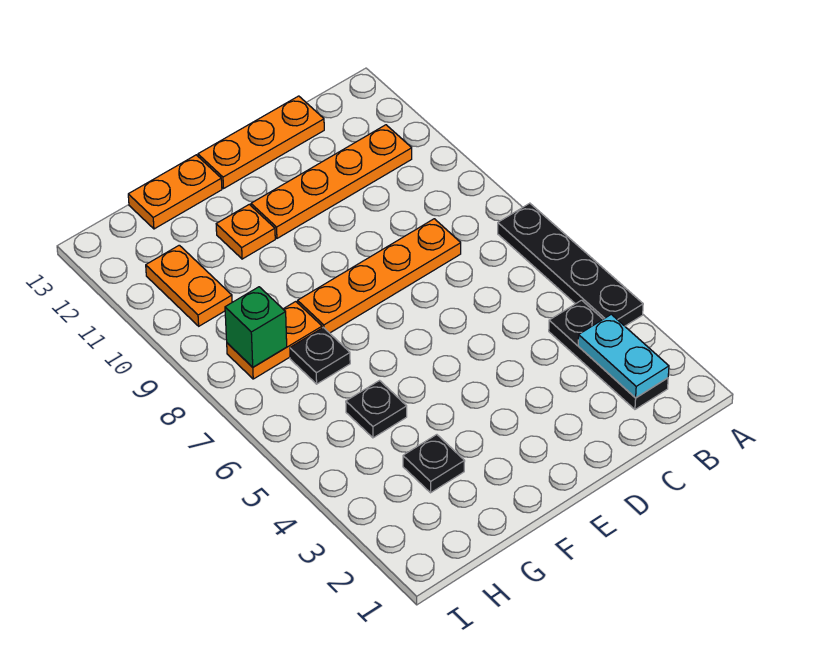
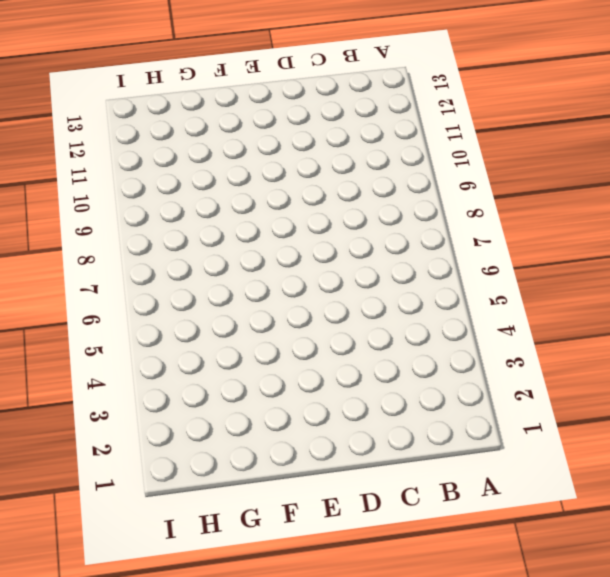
none -> black 1x4 plate [498,203,643,326]
none -> black 1x3 plate [549,300,668,409]
none -> orange 1x4 plate [251,125,412,238]

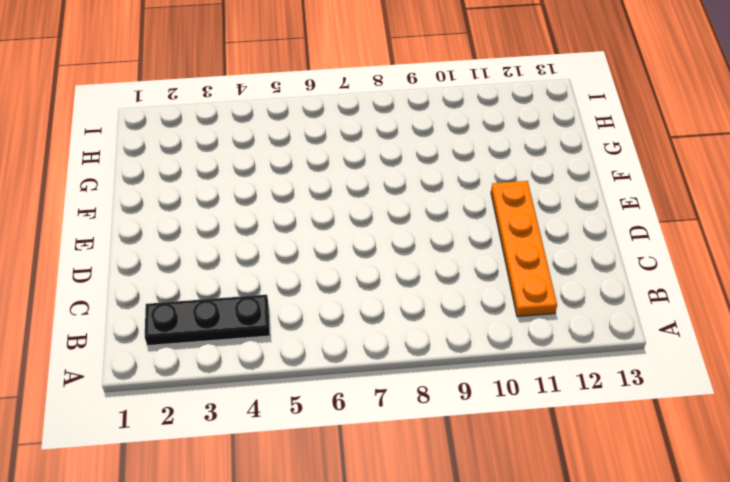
none -> black 1x4 plate [498,203,643,326]
none -> orange 1x4 plate [298,219,461,333]
none -> orange 1x3 plate [198,96,324,188]

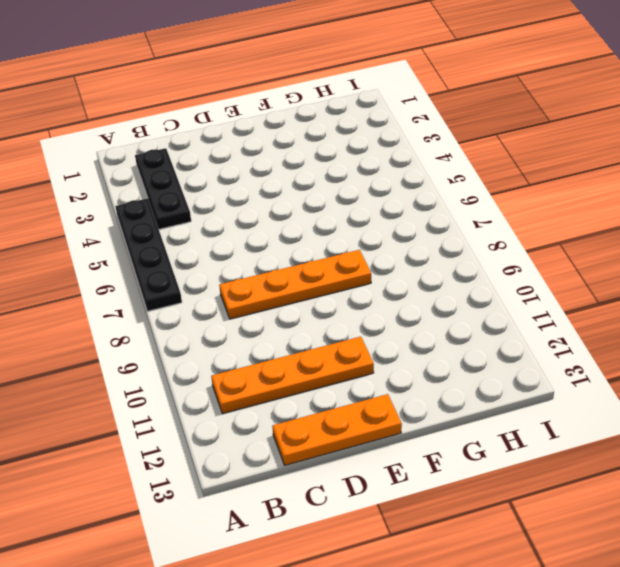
none -> orange 1x1 plate [216,204,275,259]
none -> orange 1x2 plate [128,155,222,229]
none -> black 1x1 plate [403,435,465,493]

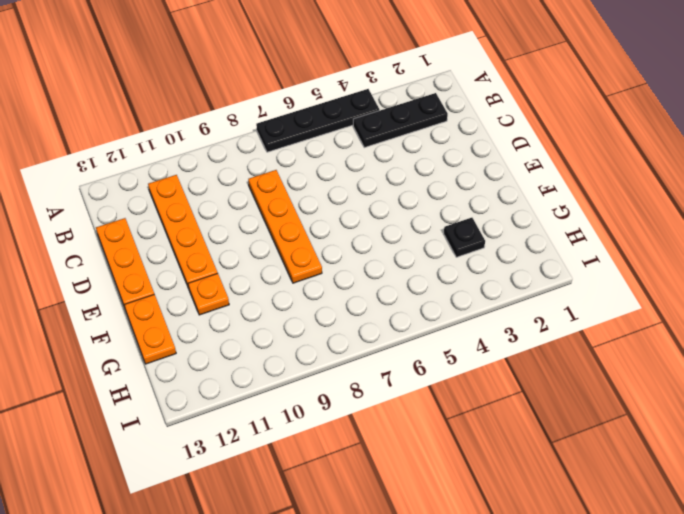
none -> black 1x1 plate [346,381,407,438]
none -> black 1x1 plate [290,328,350,384]
none -> orange 1x2 plate [227,302,322,379]

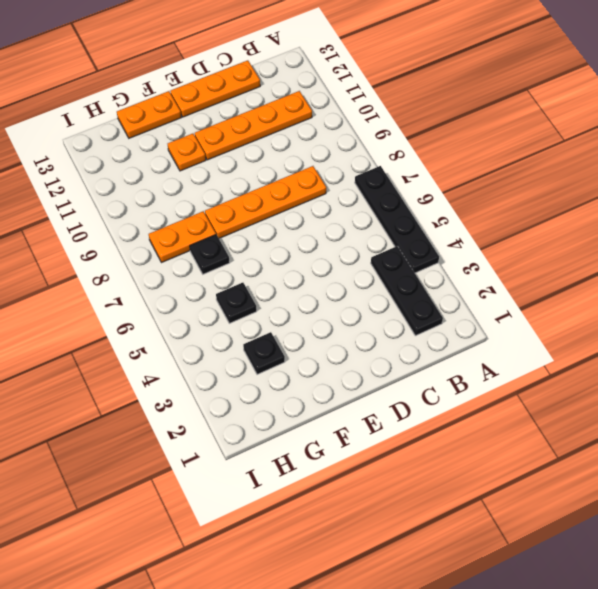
none -> orange 1x2 plate [146,245,232,326]
none -> cyan 1x2 plate [578,314,669,398]
none -> green 1x1 brick [225,287,287,367]

